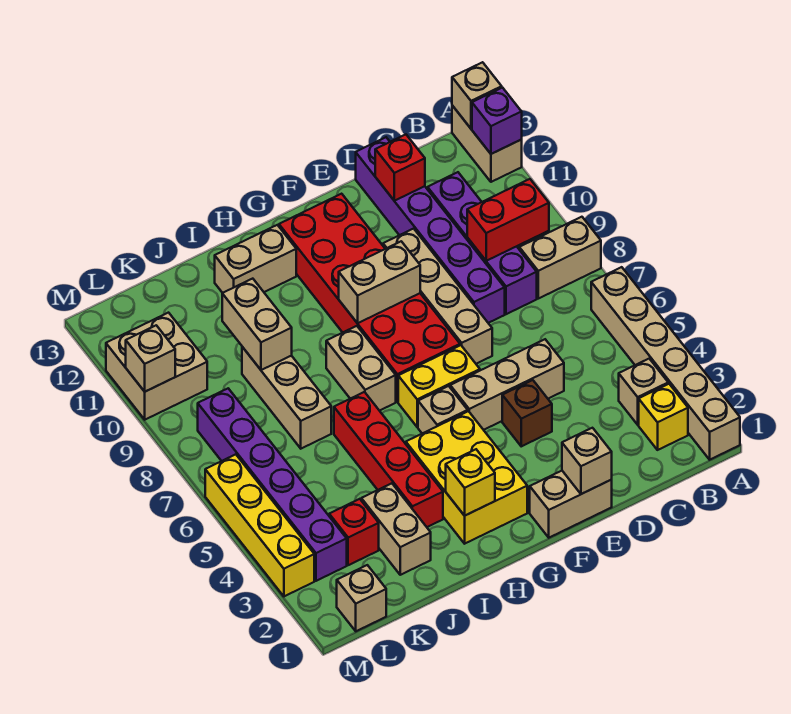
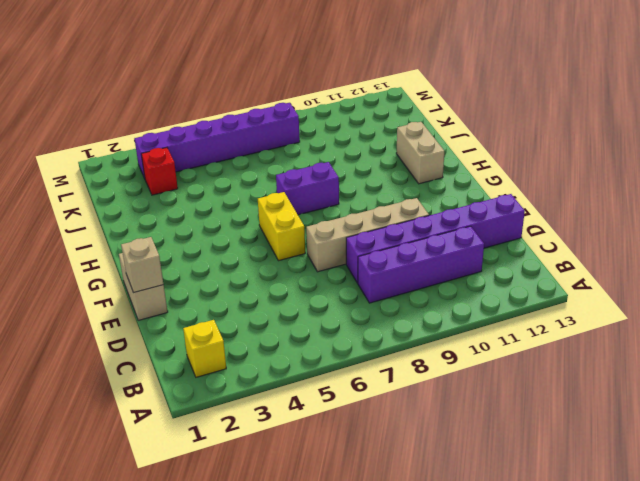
purple 1x2 brick [276,162,339,215] -> tan 1x2 brick [326,326,396,411]
none -> tan 1x6 brick [591,267,740,460]
none -> tan 1x2 brick [519,217,601,299]
none -> tan 1x2 brick [452,105,522,182]
none -> tan 1x1 brick [619,359,668,425]

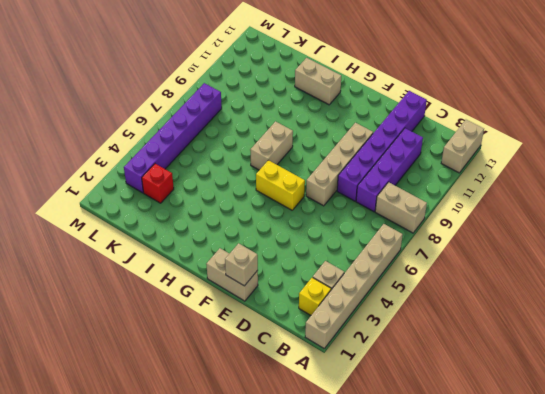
none -> tan 1x3 brick [450,339,564,430]
none -> brown 1x1 brick [502,380,552,446]
none -> red 2x6 brick [279,194,460,402]
none -> yellow 2x3 brick [406,411,527,544]

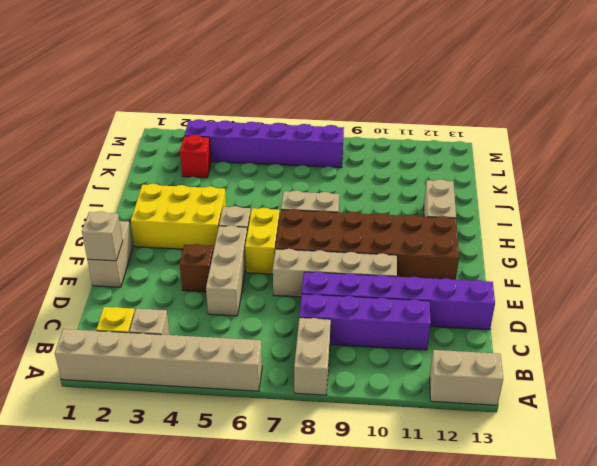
brown 2x6 brick [276,209,459,280] -> red 2x6 brick [279,194,460,402]
none -> red 1x4 brick [334,392,443,527]
none -> tan 1x2 brick [361,483,431,575]
none -> tan 1x3 brick [242,347,331,449]
none -> tan 1x1 brick [337,565,386,631]

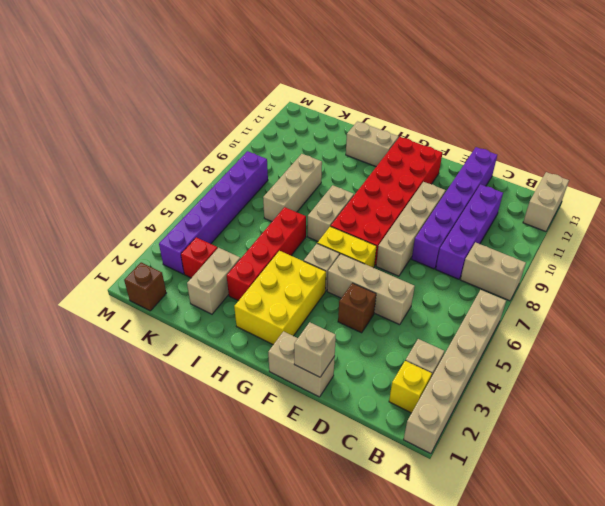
brown 1x1 brick [124,262,166,311] -> tan 1x1 brick [337,565,386,631]
none -> tan 2x2 brick [106,313,207,420]
none -> yellow 1x4 brick [205,454,314,596]
none -> purple 1x1 brick [472,88,522,154]
none -> tan 1x1 brick [452,62,502,129]

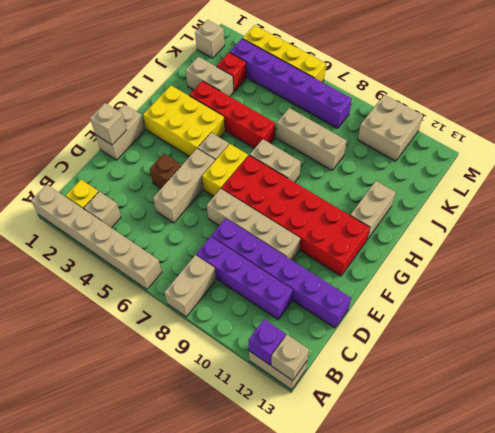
none -> red 1x2 brick [467,179,549,261]
none -> red 1x1 brick [375,135,425,201]
none -> tan 1x2 brick [339,241,420,323]
none -> yellow 1x1 brick [446,449,495,516]

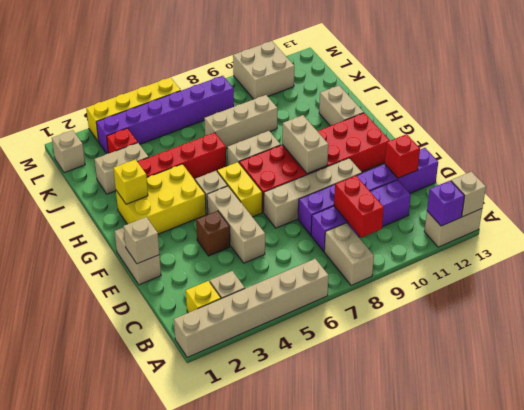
none -> tan 1x2 brick [222,279,292,370]
none -> tan 1x1 brick [126,325,175,392]

